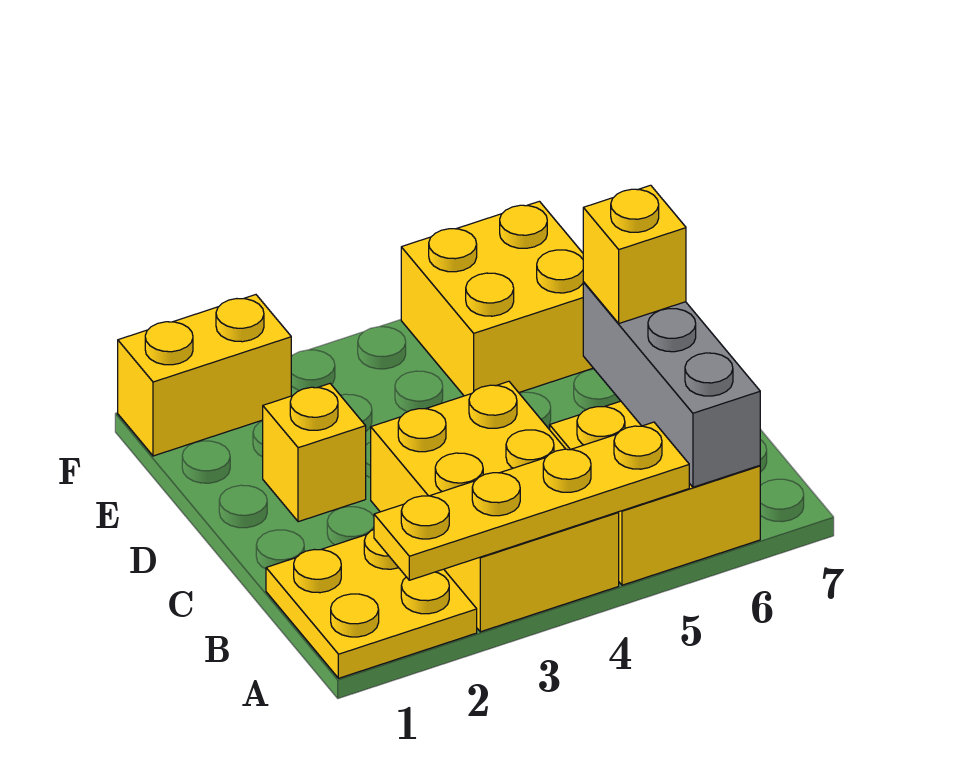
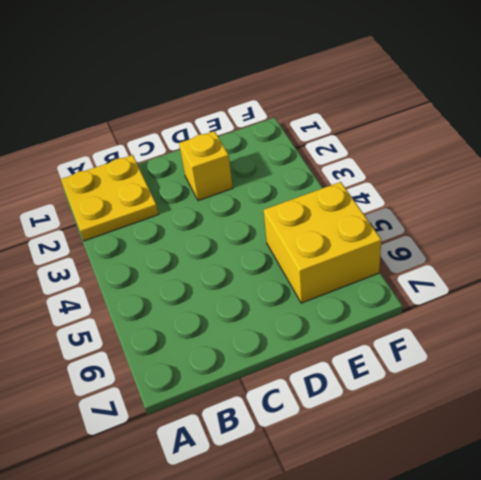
none -> yellow 2x3 brick [371,381,619,632]
none -> yellow 2x2 brick [550,401,760,585]

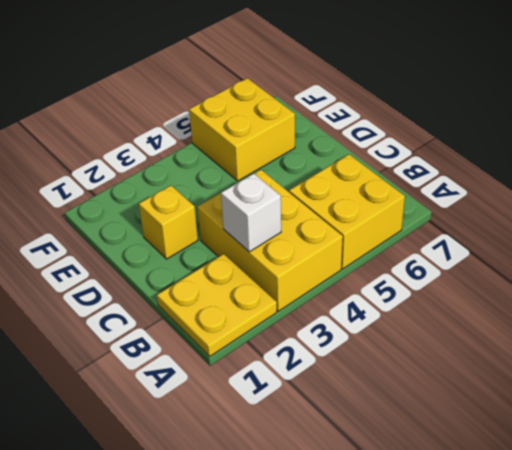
white 1x1 brick [221,174,281,252] -> none
none -> yellow 1x2 brick [118,295,291,456]
none -> yellow 1x4 plate [374,422,689,580]

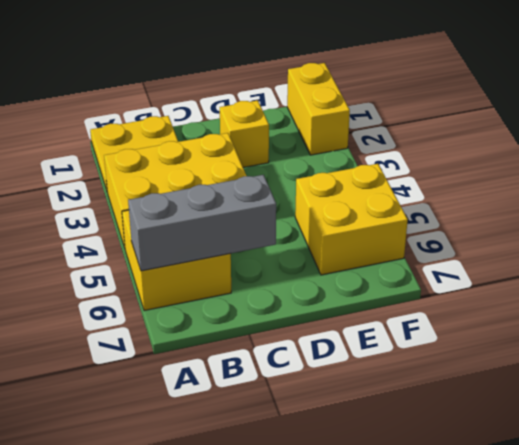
none -> yellow 1x4 plate [374,422,689,580]
none -> yellow 1x1 brick [583,185,686,323]

